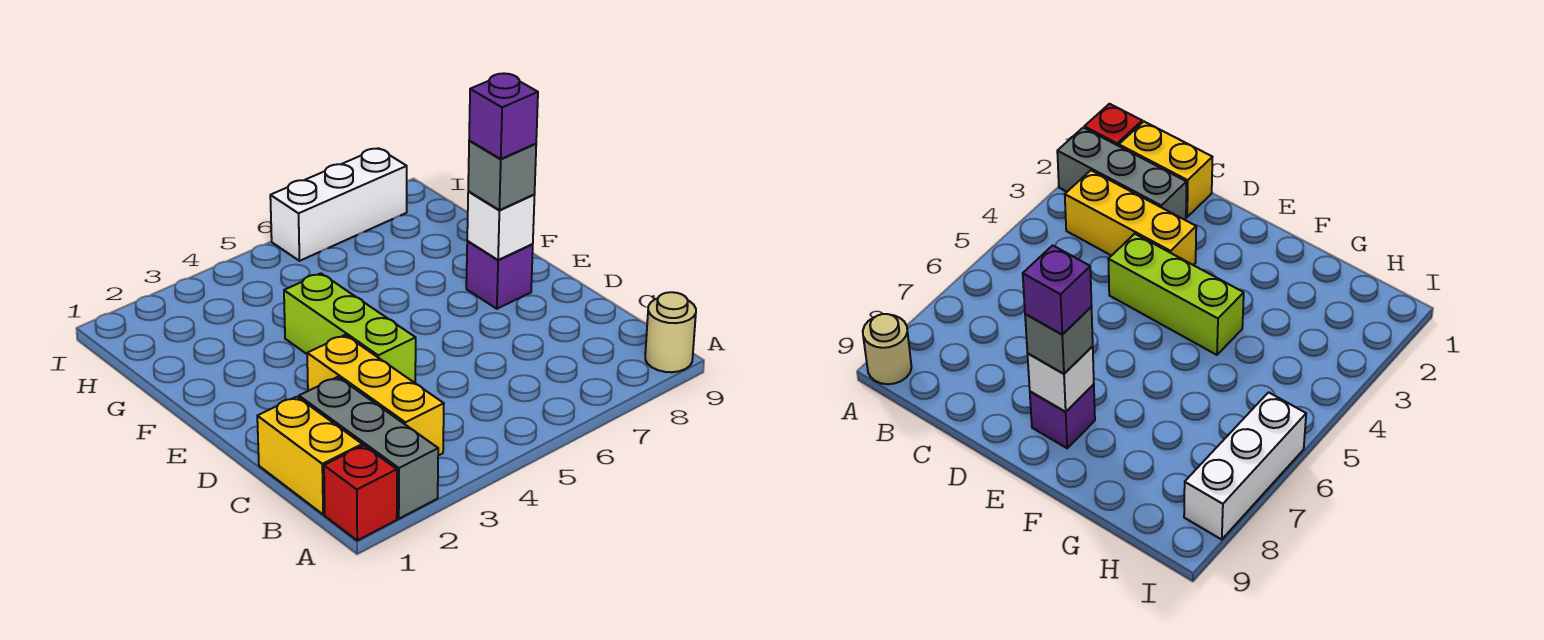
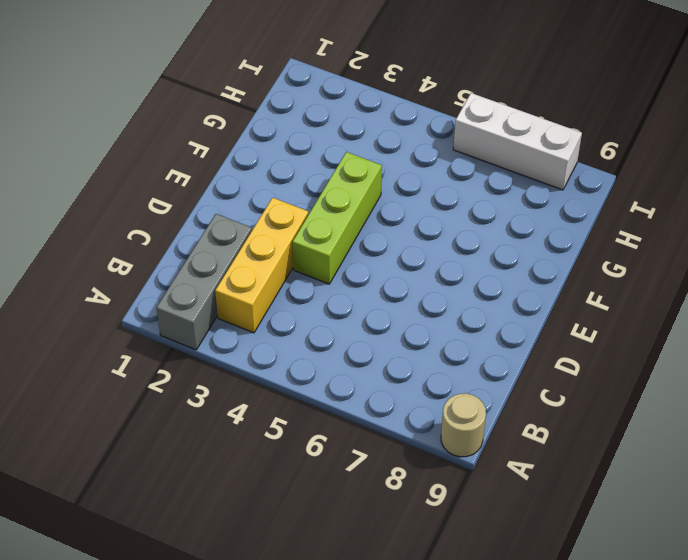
none -> red 1x1 brick [324,445,397,540]
none -> yellow 1x2 brick [257,397,362,515]

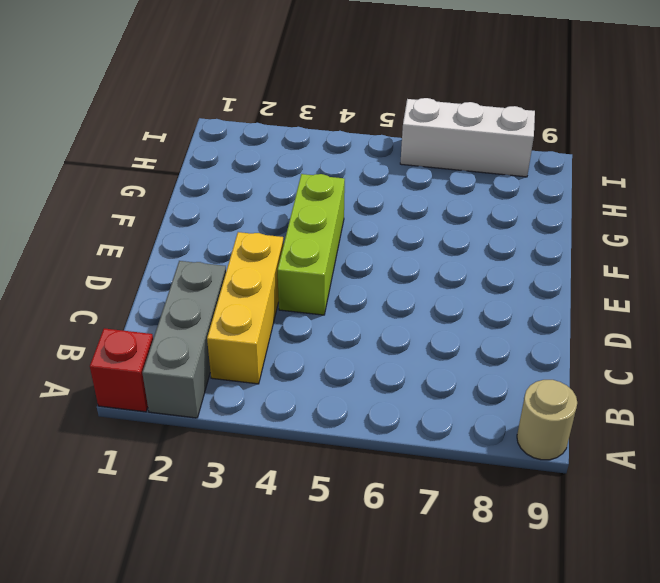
none -> yellow 1x2 brick [257,397,362,515]
none -> purple 1x1 brick [466,241,533,309]

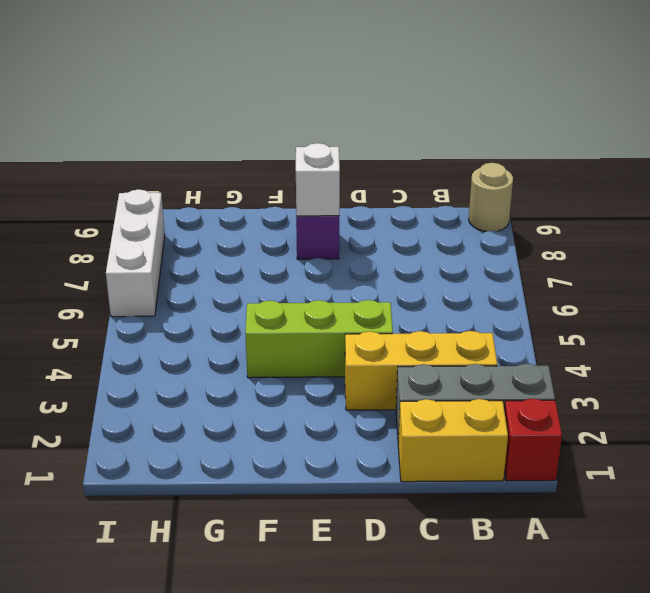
none -> grey 1x1 brick [468,141,536,210]
none -> purple 1x1 brick [469,73,538,159]

